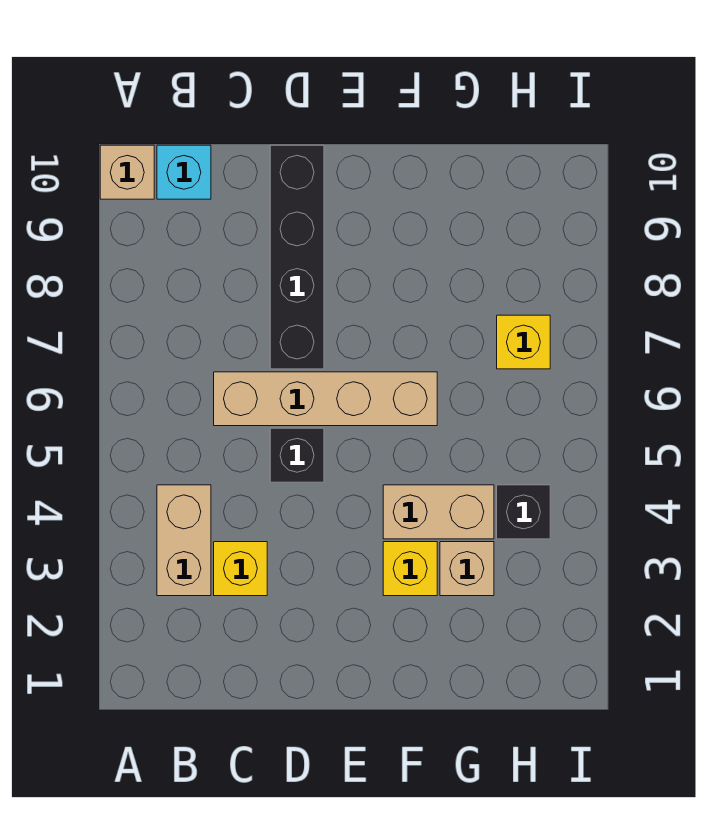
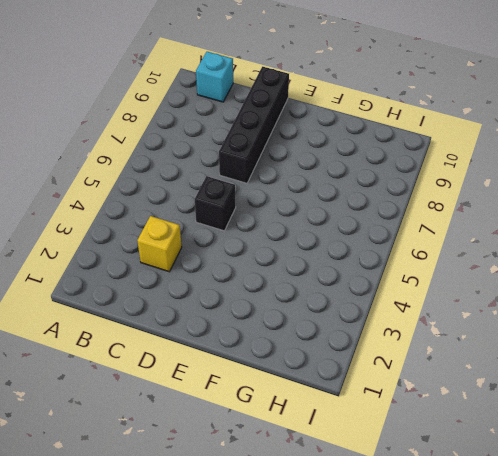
none -> tan 1x1 brick [100,145,154,199]
none -> tan 1x2 brick [157,485,211,596]
none -> tan 1x4 brick [214,372,437,426]

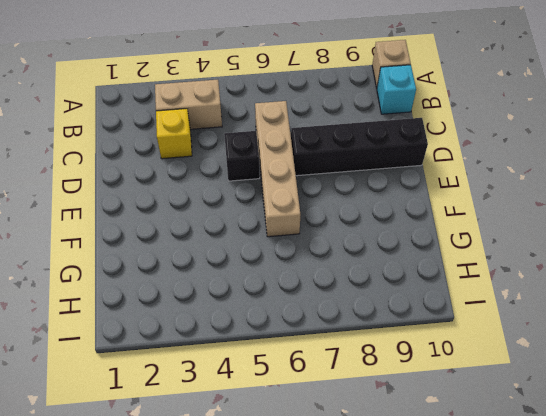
none -> yellow 1x1 brick [383,542,437,596]
none -> tan 1x2 brick [383,485,494,539]
none -> tan 1x1 brick [440,542,494,596]

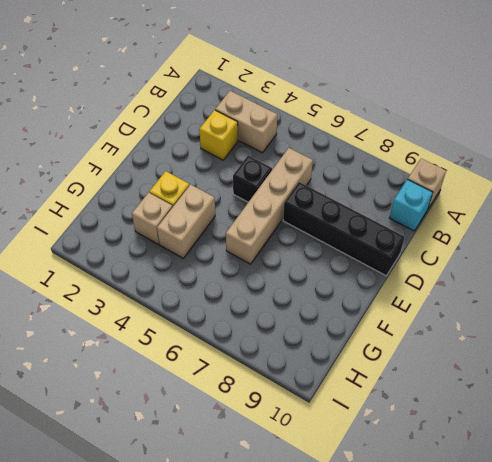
none -> black 1x1 brick [497,485,550,539]
none -> yellow 1x1 brick [497,315,550,369]

